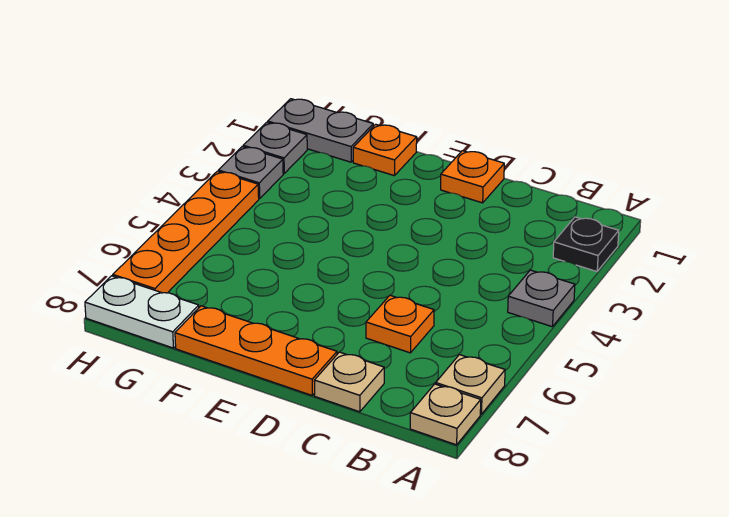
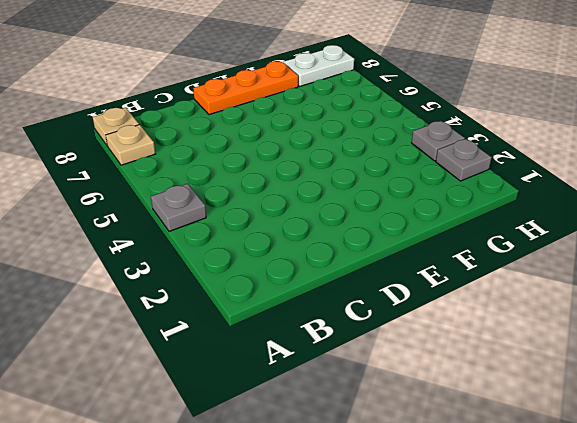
none -> black 1x1 plate [553,217,619,271]
none -> orange 1x1 plate [366,295,434,353]
none -> tan 1x1 plate [314,352,384,412]

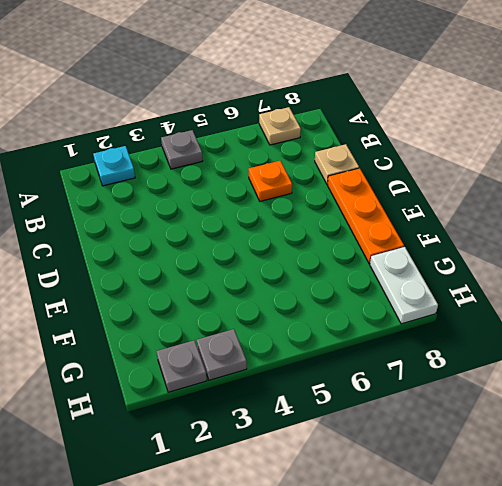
cyan 1x1 plate [93,146,135,186] -> black 1x1 plate [553,217,619,271]
none -> tan 1x1 plate [410,384,481,445]
none -> orange 1x1 plate [441,151,504,203]
none -> orange 1x1 plate [353,124,417,176]

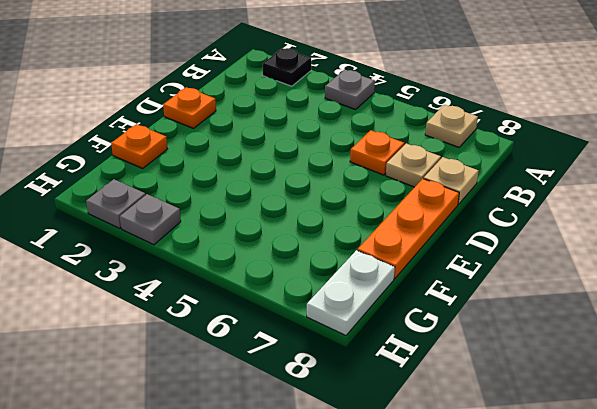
tan 1x1 plate [386,143,441,187] -> tan 1x1 plate moved to [410,384,481,445]
none -> grey 1x2 plate [268,99,373,162]
none -> orange 1x4 plate [113,171,259,293]

